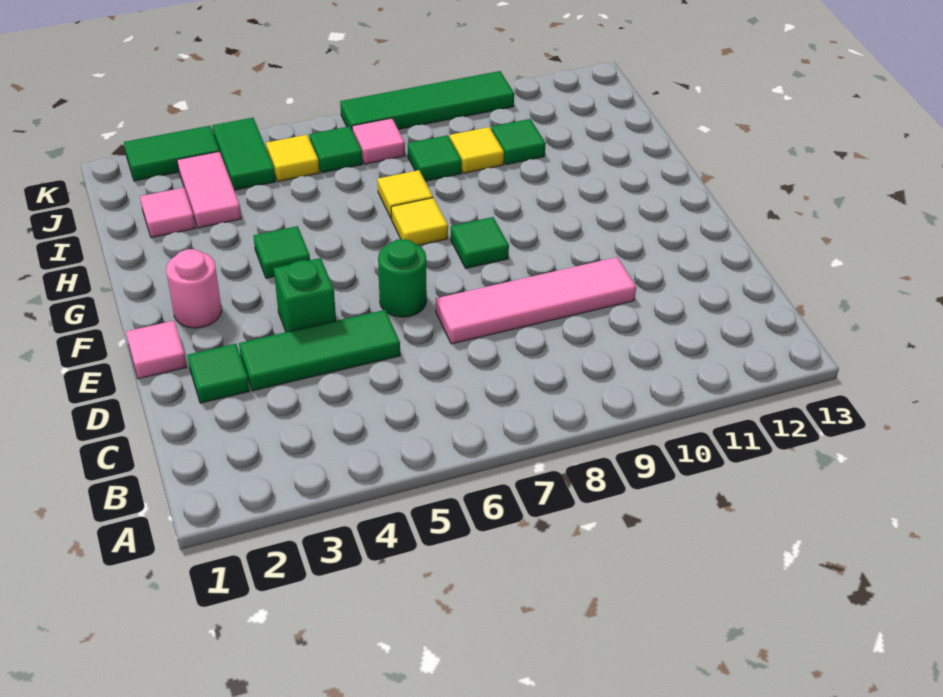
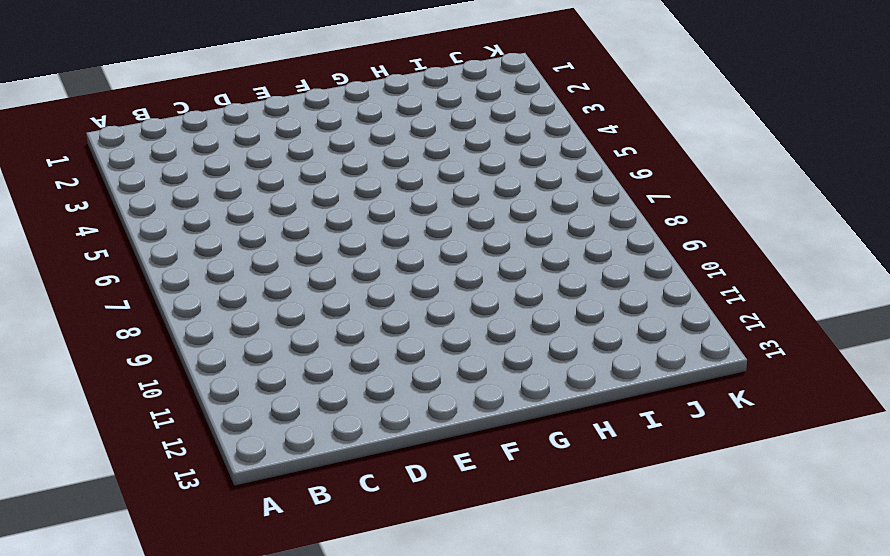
none -> green 1x1 tile [188,344,249,403]
none -> green 1x3 tile [239,310,400,391]
none -> pink 1x4 tile [436,257,636,344]

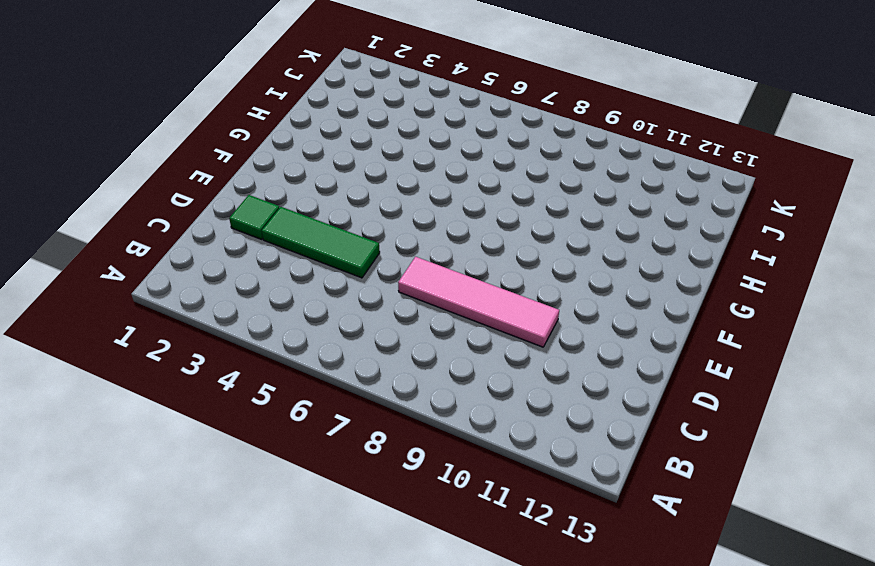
none -> pink 1x1 tile [126,321,187,379]
none -> green 1x1 brick [274,258,336,332]
none -> green 1x1 round brick [378,239,427,317]

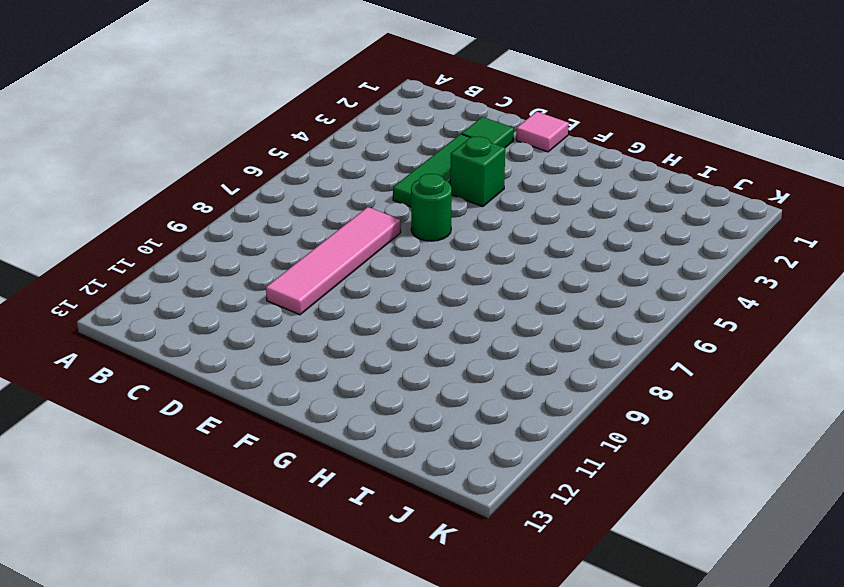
none -> pink 1x1 round brick [166,249,222,328]
none -> green 1x1 tile [451,217,509,268]
none -> green 1x1 tile [254,226,310,278]

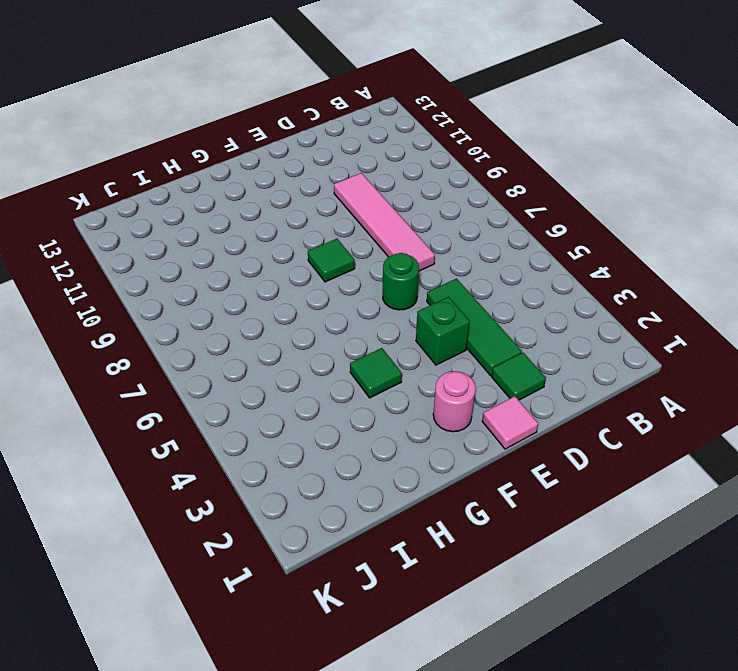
none -> yellow 1x1 tile [391,198,448,245]
none -> yellow 1x1 tile [378,170,433,219]
none -> pink 1x1 tile [140,188,195,238]

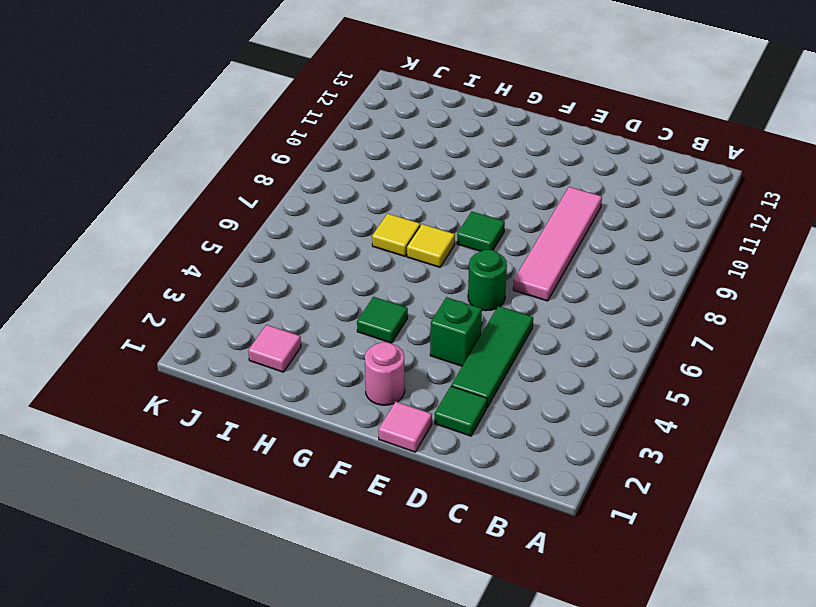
none -> pink 1x2 tile [177,151,241,228]
none -> green 1x1 tile [408,135,462,181]
none -> yellow 1x1 tile [450,127,504,173]

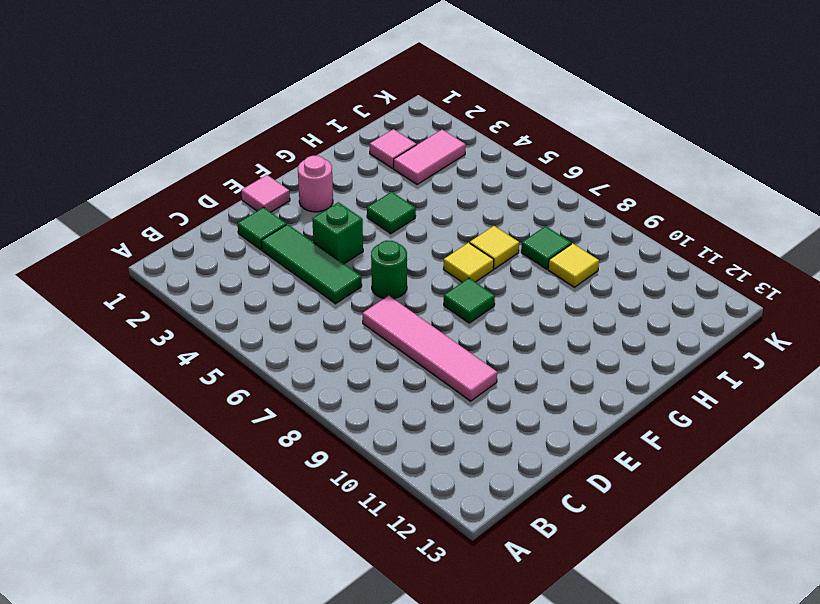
none -> green 1x1 tile [491,119,546,165]
none -> green 1x2 tile [212,118,276,190]
none -> yellow 1x1 tile [266,135,319,181]

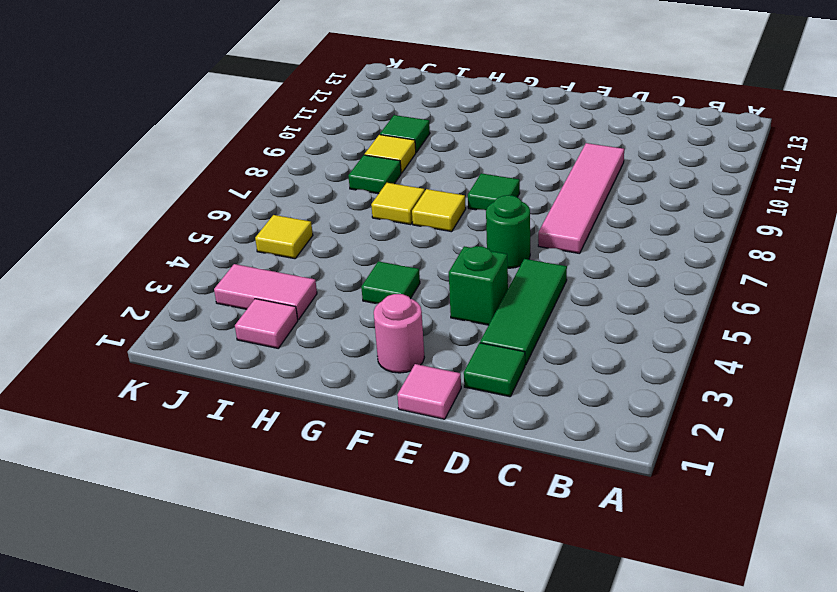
none -> green 1x2 tile [212,118,276,190]
none -> green 1x1 tile [309,126,363,173]
none -> pink 1x1 tile [352,118,405,164]

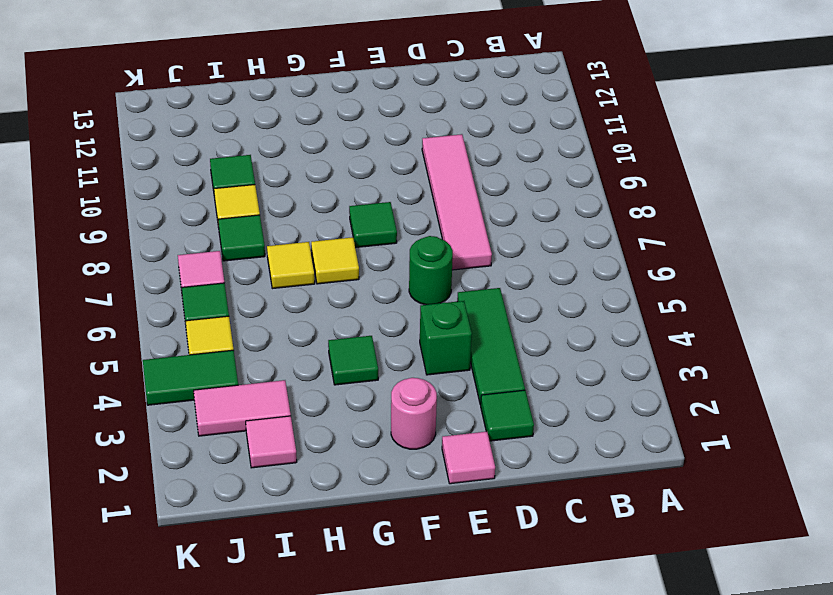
none -> green 1x2 tile [124,126,219,181]
none -> green 1x4 tile [340,71,514,129]

